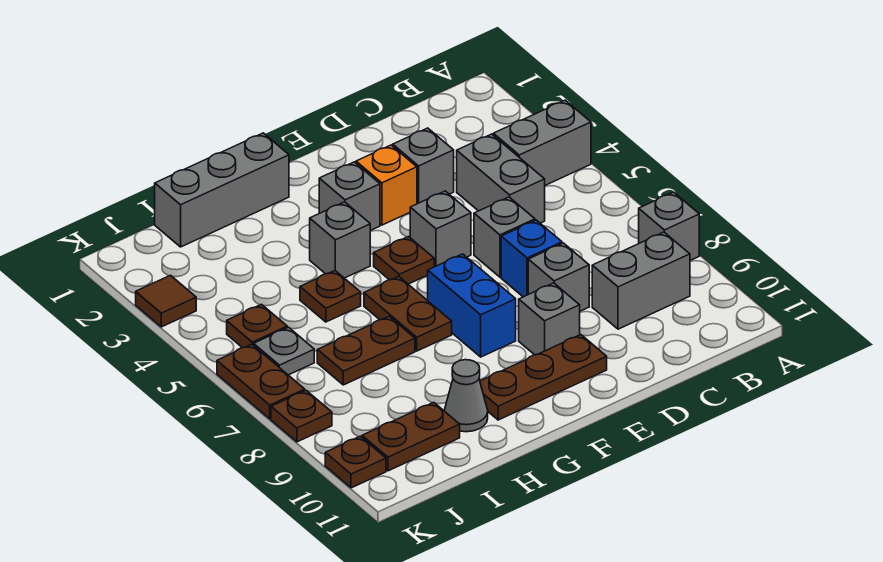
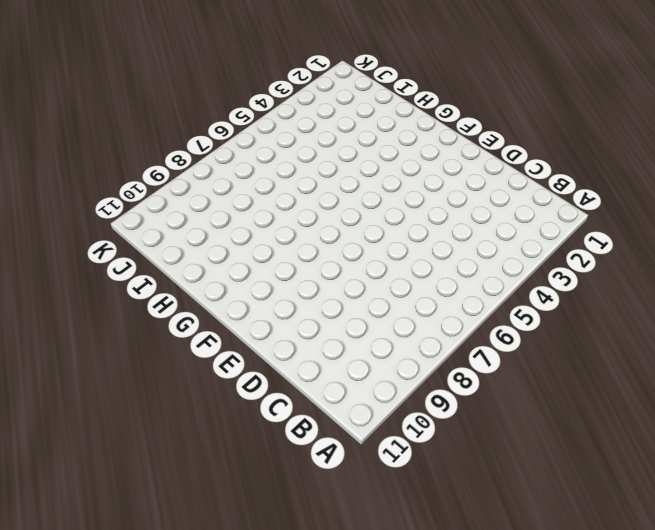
none -> grey 1x2 brick [493,100,591,185]
none -> grey 1x1 brick [639,192,699,260]
none -> grey 1x2 brick [592,232,690,329]

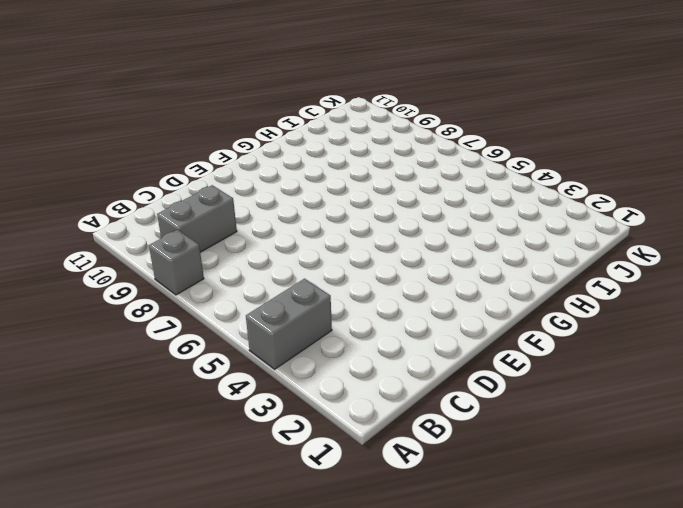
none -> grey 1x2 brick [457,134,545,223]
none -> grey 1x1 brick [393,128,454,204]
none -> grey 1x1 brick [474,197,535,277]

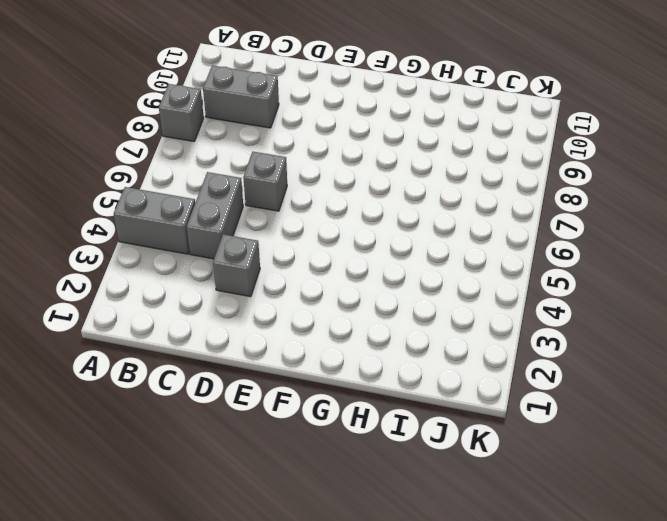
none -> blue 1x1 brick [501,220,562,297]
none -> grey 1x1 brick [528,243,589,311]
none -> orange 1x1 brick [356,145,417,225]

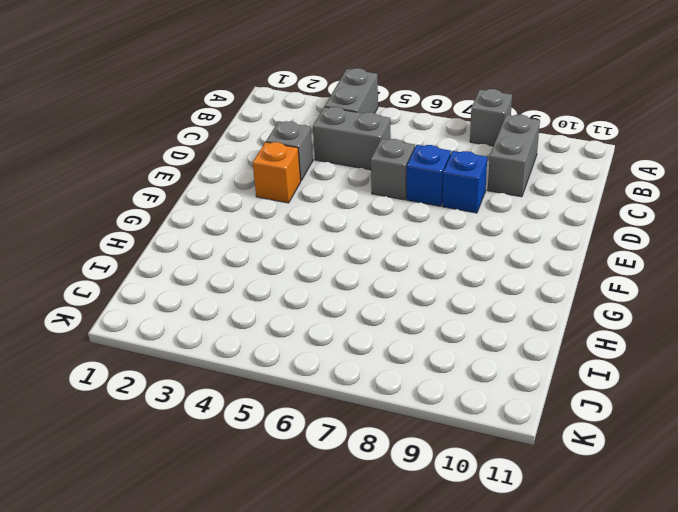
blue 1x1 brick [442,151,487,213] -> grey 1x1 brick [528,243,589,311]
none -> grey 1x1 brick [410,191,471,267]
none -> grey 1x1 brick [519,283,580,355]
none -> brown 1x3 plate [480,335,607,420]

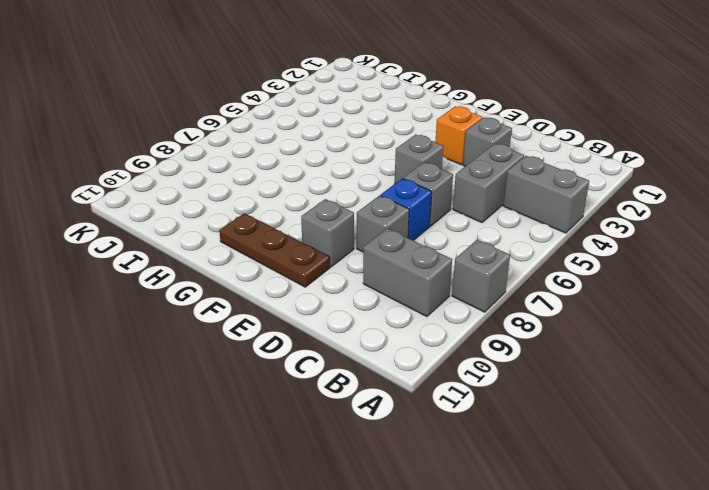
none -> grey 1x1 brick [319,162,380,231]
none -> brown 1x1 plate [374,237,434,284]
none -> blue 1x2 brick [428,254,516,357]

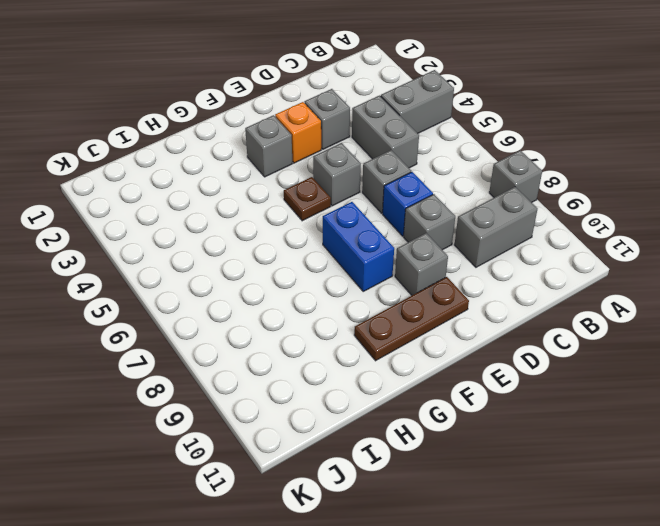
none -> grey 1x3 brick [155,133,289,247]
none -> grey 1x1 brick [310,202,370,278]
none -> brown 1x2 plate [364,277,452,351]

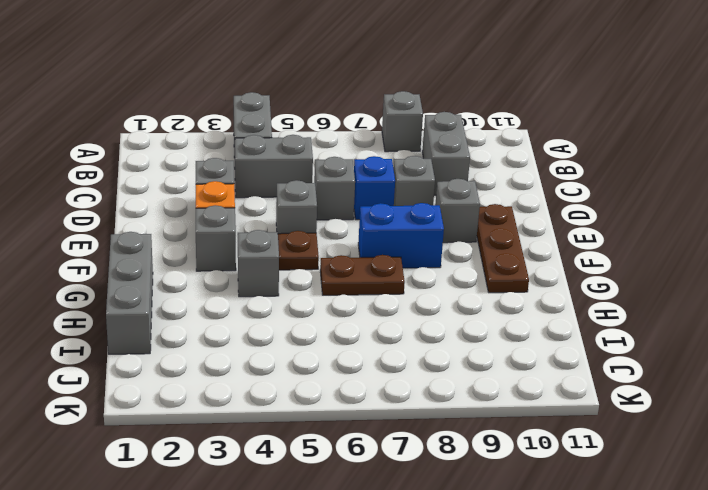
none -> brown 1x1 plate [300,271,361,322]
none -> brown 1x2 plate [317,317,415,385]
none -> grey 1x1 cone [444,360,488,432]

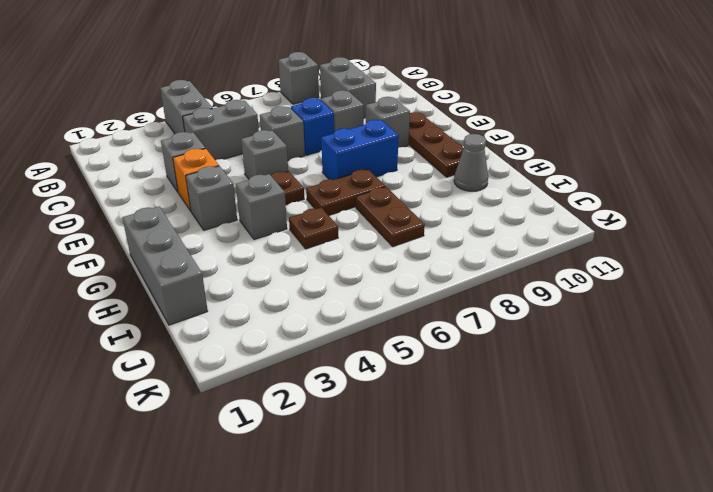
none -> brown 1x2 plate [362,402,460,471]
none -> brown 1x1 plate [227,304,287,348]
none -> grey 1x1 plate [254,327,314,375]

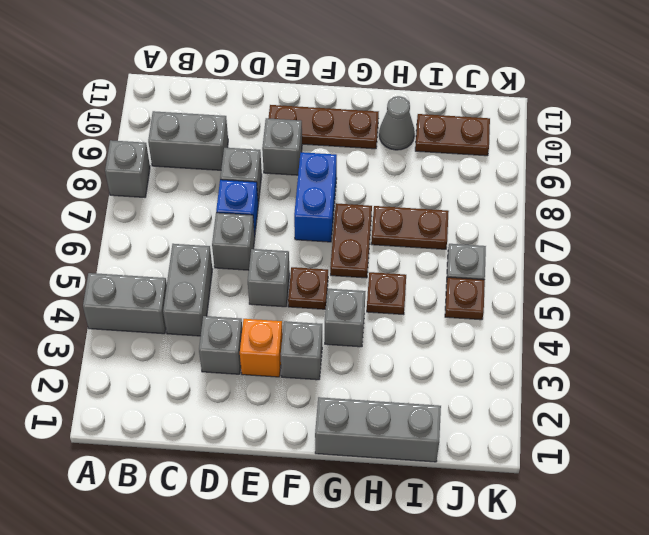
none -> brown 1x1 tile [136,275,196,327]
none -> brown 1x2 plate [217,344,305,419]
none -> brown 1x1 plate [271,390,332,442]

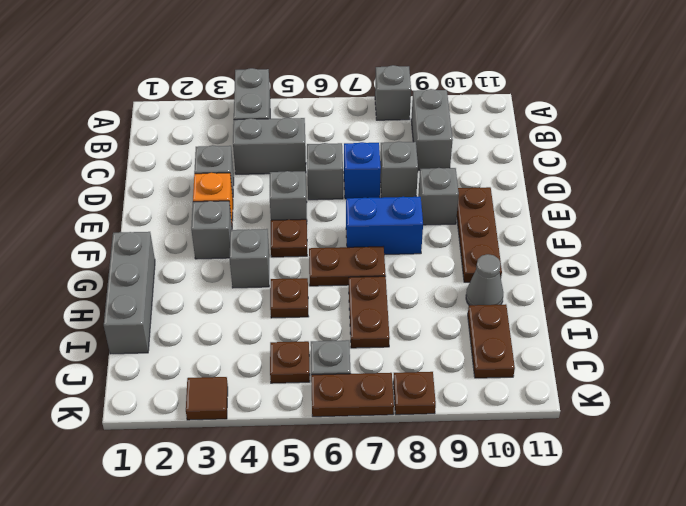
none -> brown 1x1 plate [325,436,386,488]

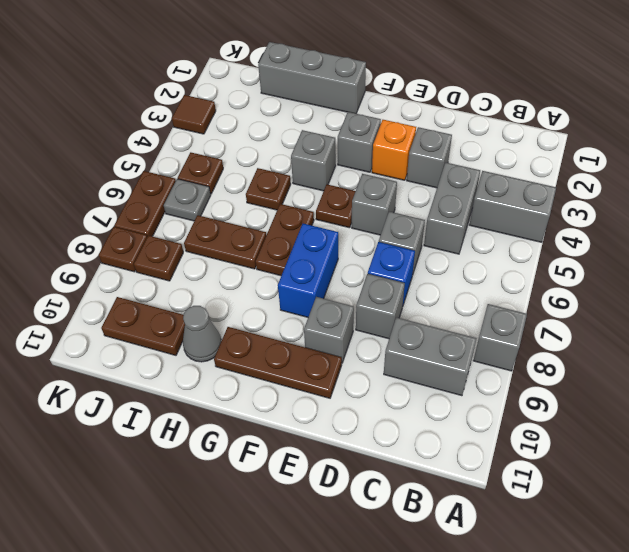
brown 1x1 plate [134,236,183,281] -> brown 1x1 plate moved to [325,436,386,488]

